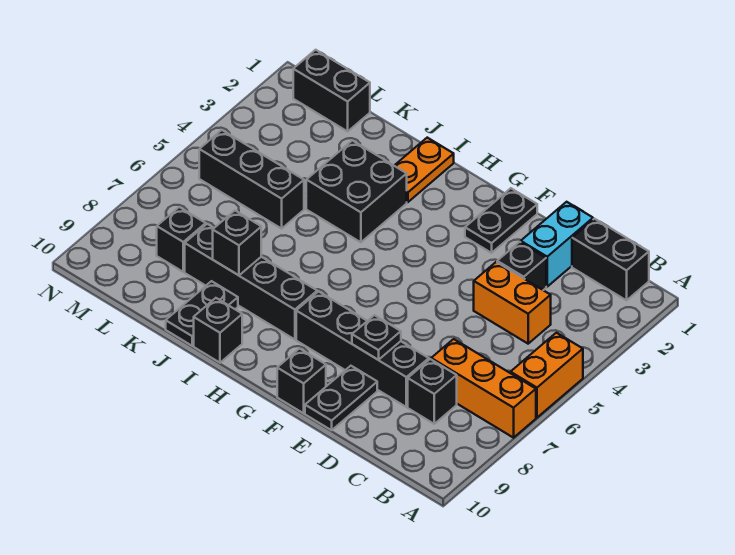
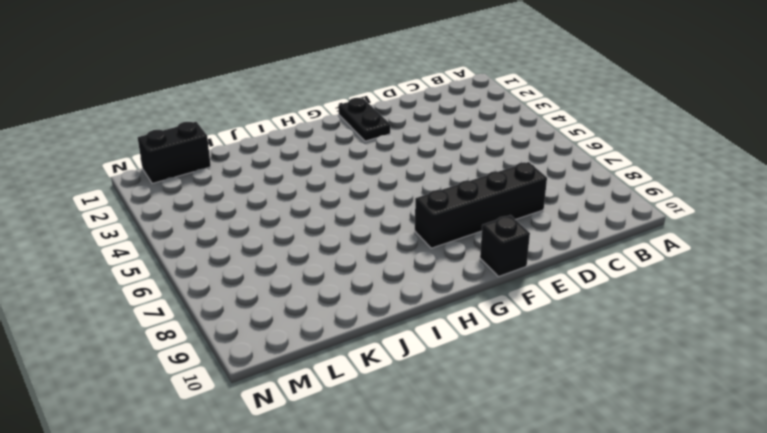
none -> orange 1x2 brick [511,333,583,418]
none -> orange 1x3 brick [431,339,536,438]
none -> black 1x2 brick [572,219,649,300]

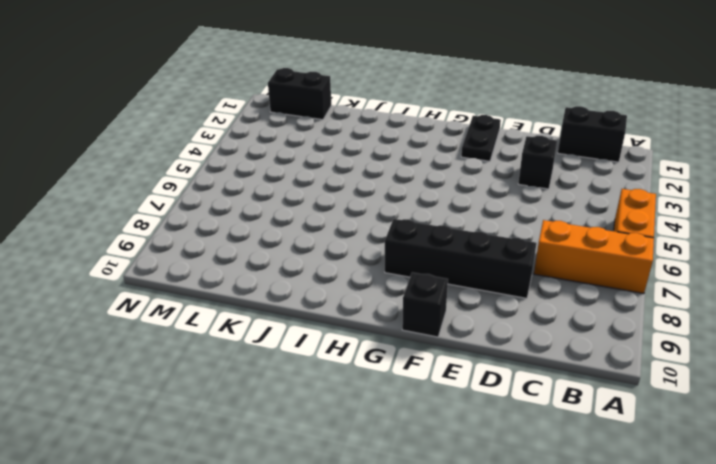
none -> orange 1x2 brick [474,262,551,344]
none -> black 1x1 brick [408,359,457,424]
none -> cyan 1x2 brick [521,202,593,287]

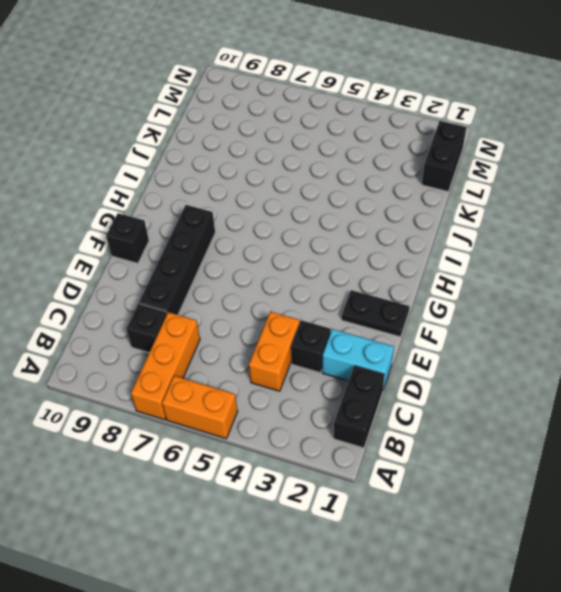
none -> black 1x2 plate [305,366,377,430]
none -> black 1x4 brick [185,224,317,339]
none -> orange 1x2 plate [394,138,454,202]

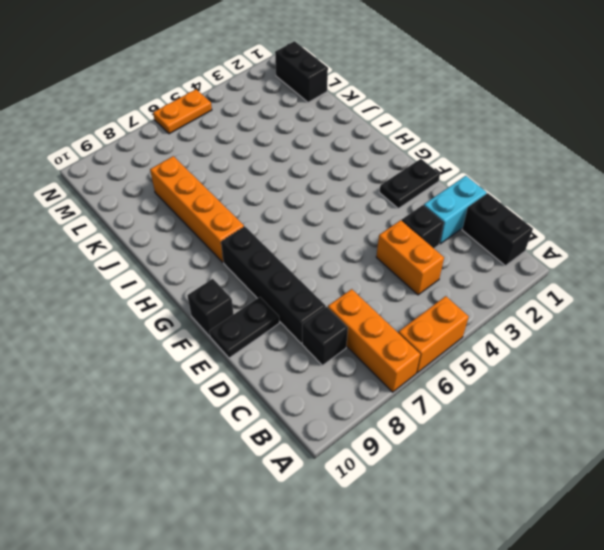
orange 1x4 brick [150,156,244,262] -> black 1x4 brick [185,224,317,339]
orange 1x2 plate [153,89,212,134] -> orange 1x2 plate moved to [394,138,454,202]
none -> black 2x2 brick [306,141,407,242]
none -> black 1x1 brick [194,298,242,363]
none -> black 1x2 plate [166,281,238,346]

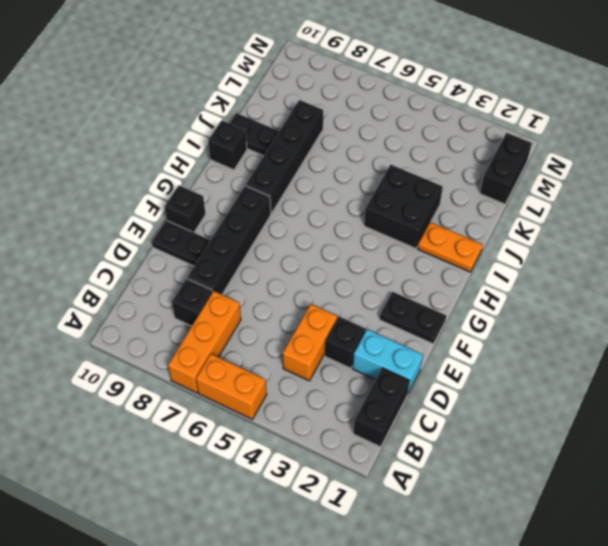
none -> black 1x3 brick [199,130,304,229]
none -> black 1x1 brick [157,207,206,272]
none -> black 1x1 plate [352,315,401,360]

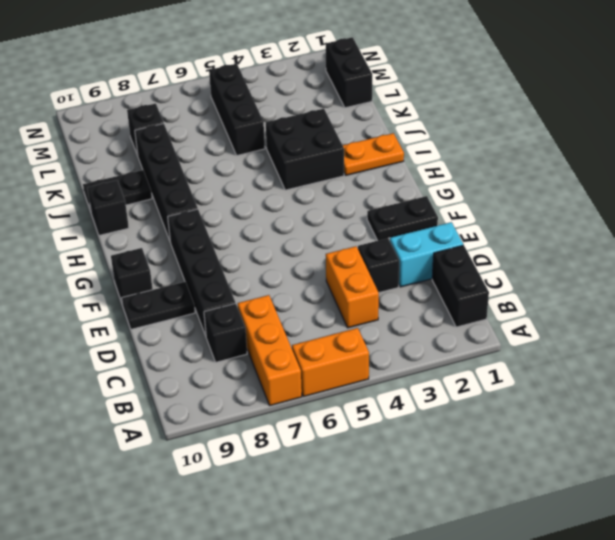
none -> black 1x1 plate [352,315,401,360]
none -> black 1x1 brick [213,211,261,275]

